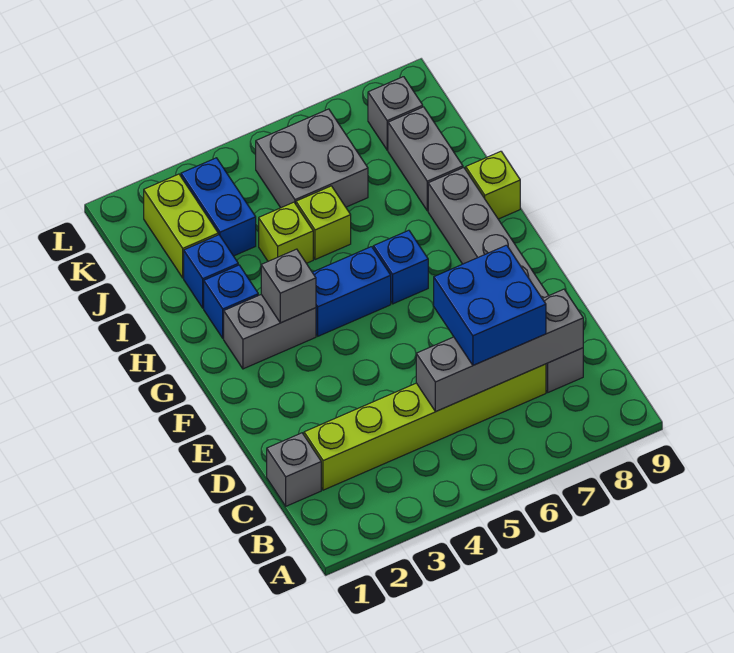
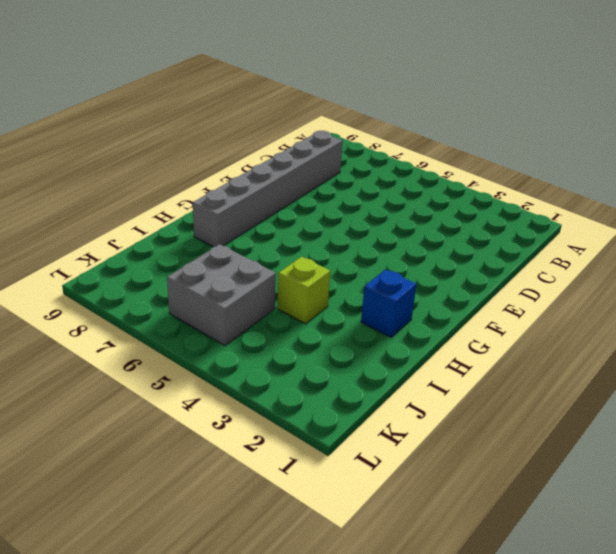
none -> grey 1x1 brick [267,433,321,506]
none -> lime 1x6 brick [304,364,546,490]
none -> grey 1x2 brick [224,295,316,369]

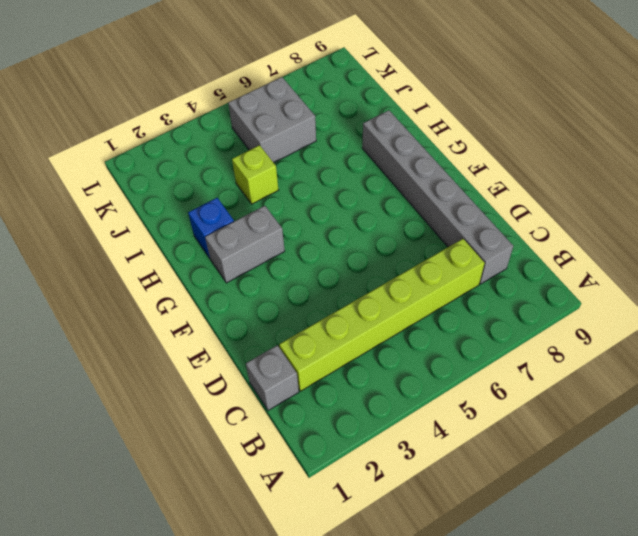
none -> blue 1x2 brick [312,247,391,336]
none -> blue 1x1 brick [373,230,428,304]
none -> lime 1x1 brick [466,151,520,219]

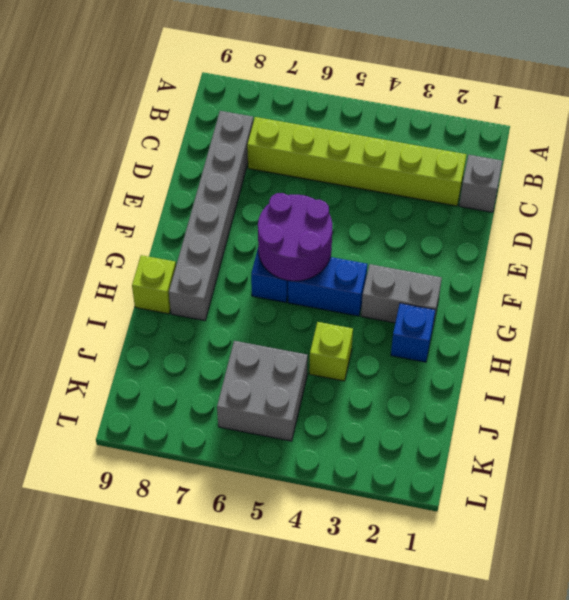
purple 2x2 round brick [258,193,332,281] -> none
none -> blue 1x1 brick [184,235,238,308]
none -> lime 1x1 brick [296,186,351,260]
none -> grey 1x2 brick [388,107,463,211]

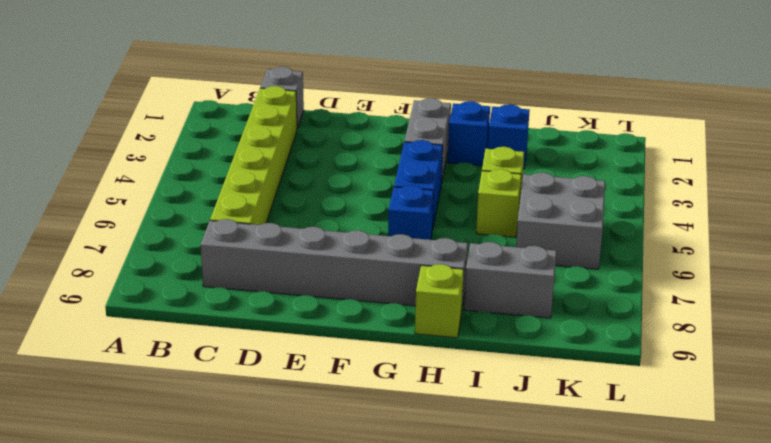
none -> lime 1x2 brick [144,174,218,278]
none -> blue 1x2 brick [181,158,256,256]
none -> grey 1x1 brick [368,77,423,150]

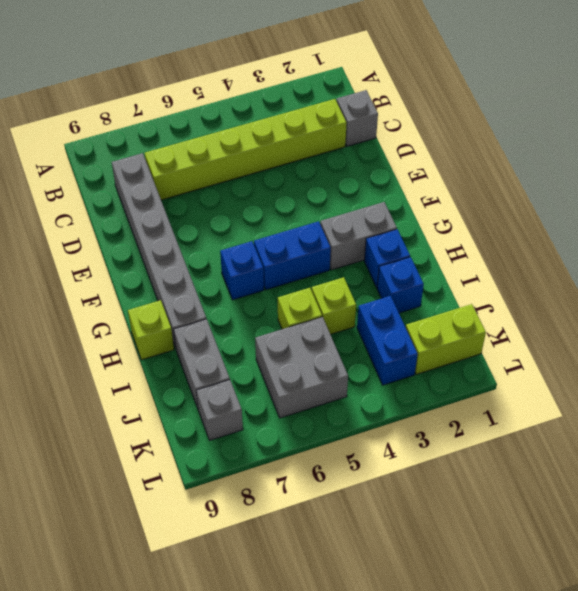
lime 1x2 brick [406,304,486,374] -> lime 1x2 brick turned to [144,174,218,278]
none -> grey 1x4 brick [416,289,583,412]
none -> grey 1x1 brick [261,249,316,323]
none -> blue 2x2 brick [434,245,546,365]

